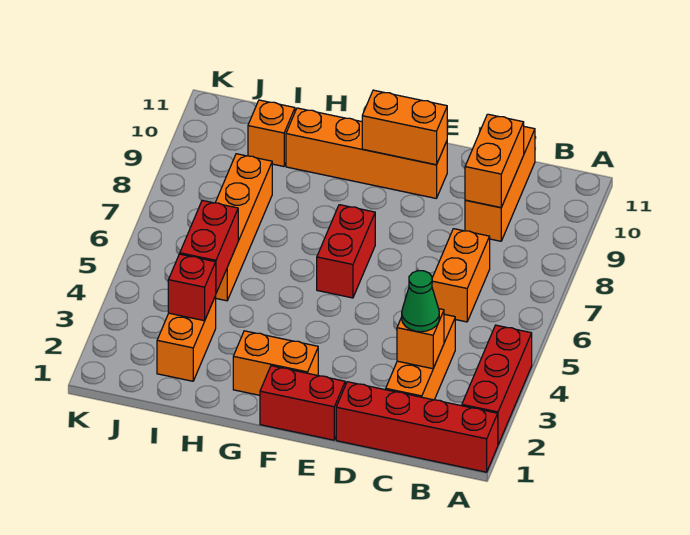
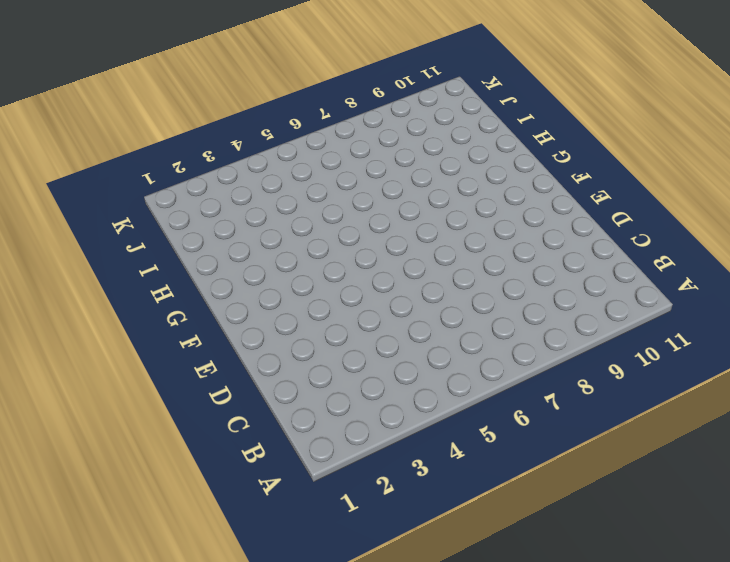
none -> red 1x4 brick [336,382,498,472]
none -> red 1x3 brick [462,325,532,445]
none -> orange 1x3 brick [386,314,455,400]

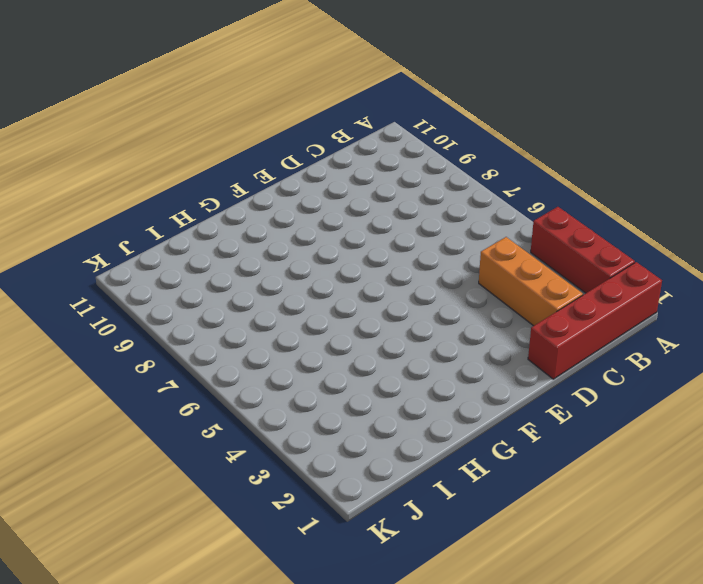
none -> orange 1x2 brick [432,229,490,322]
none -> orange 1x3 brick [465,127,535,241]
none -> red 1x2 brick [260,366,345,440]

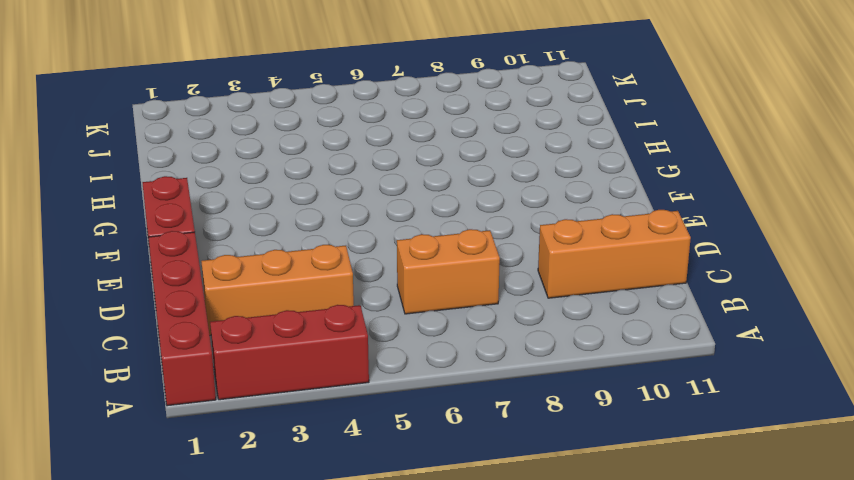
none -> orange 1x4 brick [286,108,447,198]
none -> orange 1x2 brick [233,331,318,395]
none -> red 1x2 brick [317,205,375,298]

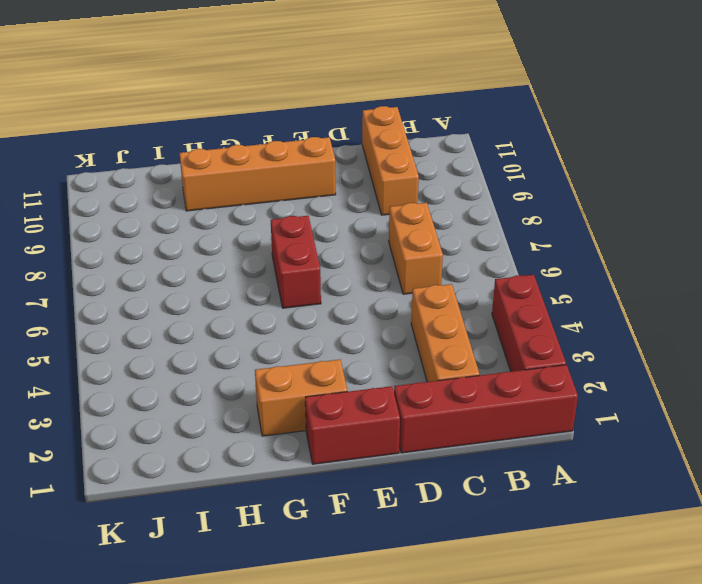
none -> orange 1x2 brick [157,296,216,381]
none -> orange 1x4 brick [215,154,272,301]
none -> orange 1x1 brick [248,100,295,166]

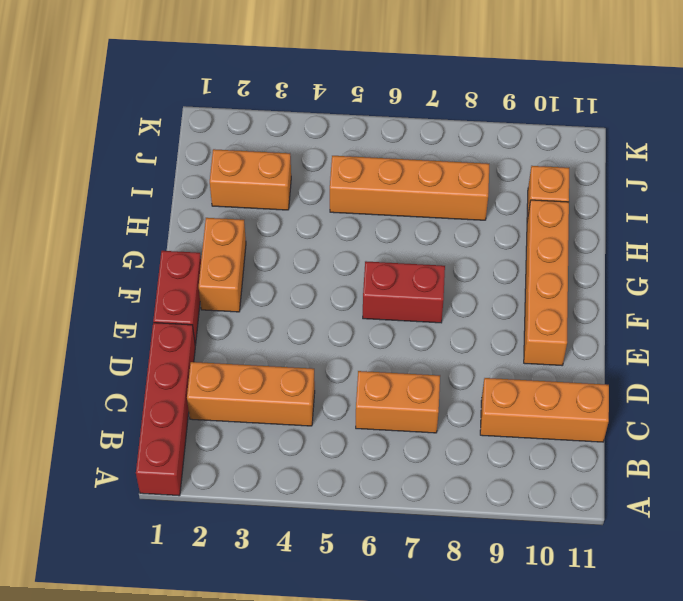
none -> red 1x3 brick [462,325,532,445]
none -> orange 1x1 brick [397,309,444,369]
none -> orange 1x2 brick [465,114,524,208]

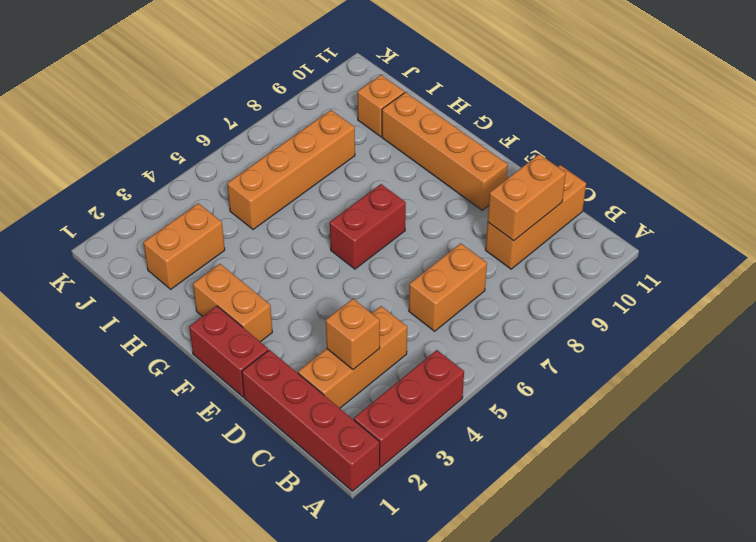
none -> orange 1x2 brick [362,90,447,165]
none -> red 1x1 brick [168,254,216,321]
none -> red 1x2 brick [180,200,238,293]

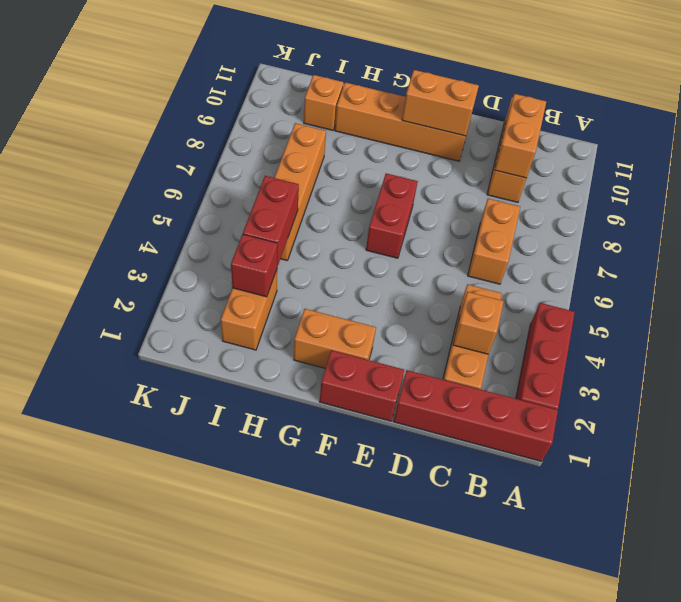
none -> green 1x1 cone [402,271,439,332]

